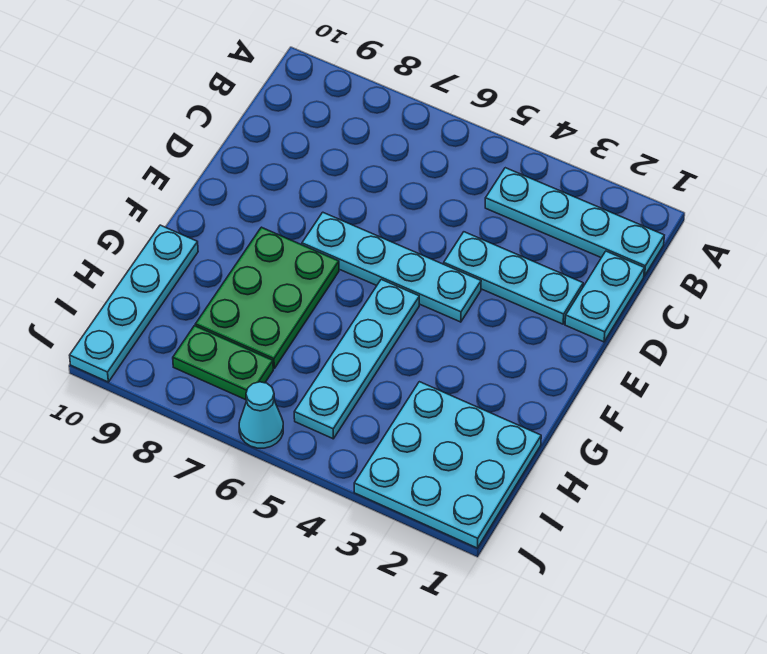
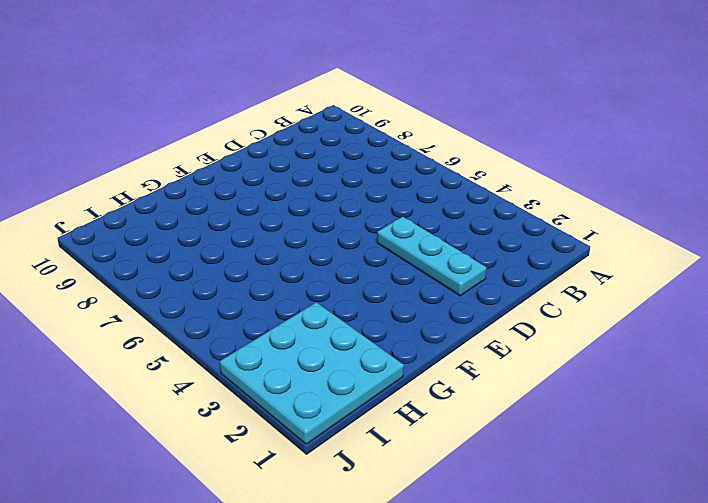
none -> cyan 1x4 plate [485,168,664,276]
none -> cyan 1x2 plate [565,251,644,342]

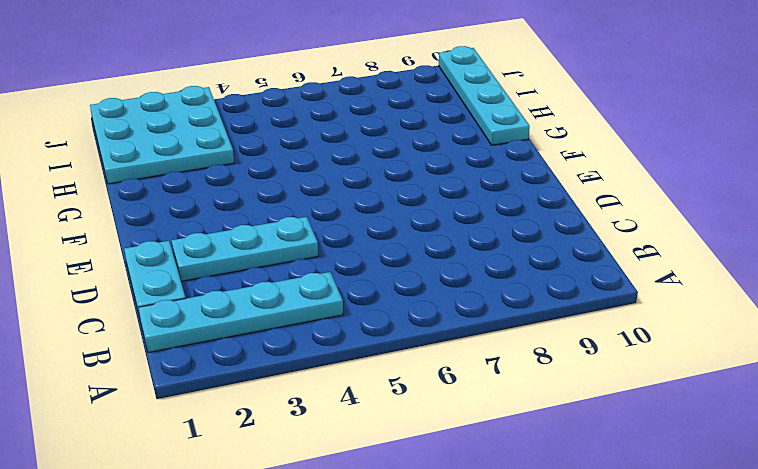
none -> cyan 1x4 plate [302,212,481,322]
none -> cyan 1x4 plate [294,279,419,439]

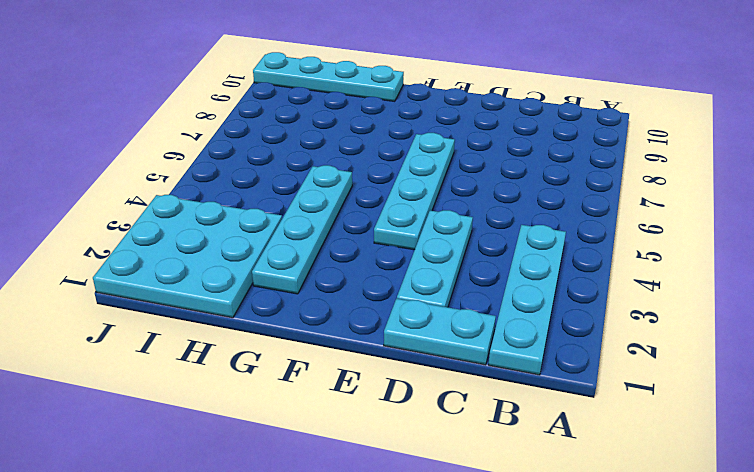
cyan 1x4 plate [252,165,352,294] -> cyan 1x4 plate turned to [294,279,419,439]
none -> green 2x3 plate [195,227,339,368]
none -> green 1x2 plate [173,326,273,400]

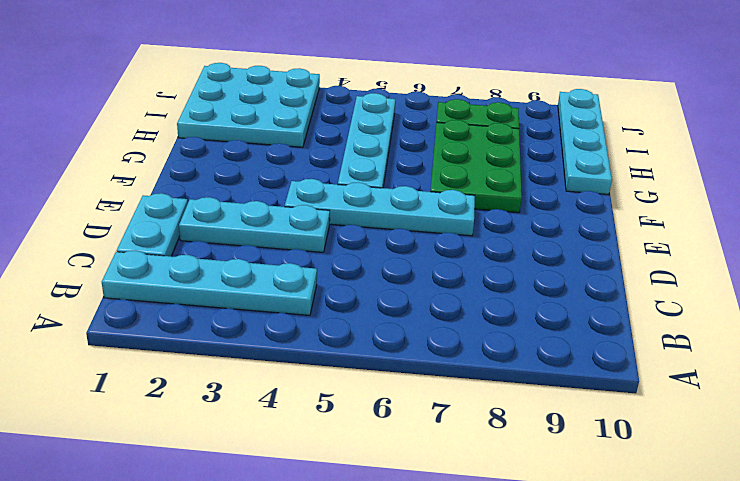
none -> cyan 1x1 cone [239,382,283,448]

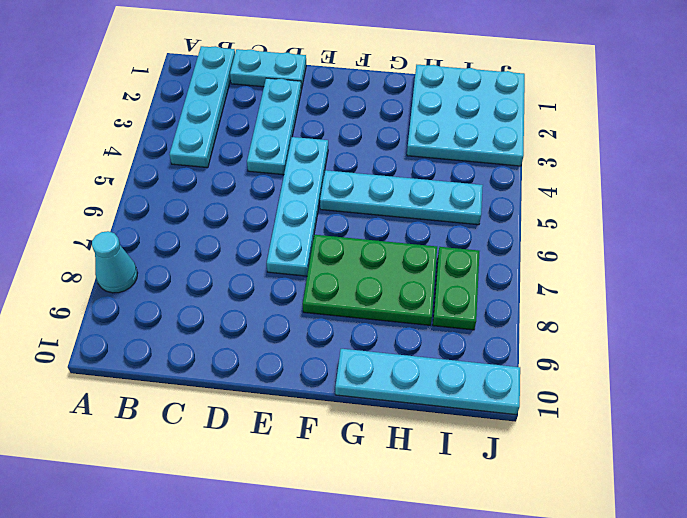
cyan 1x1 cone [92,231,138,293] -> cyan 1x1 cone moved to [239,382,283,448]

